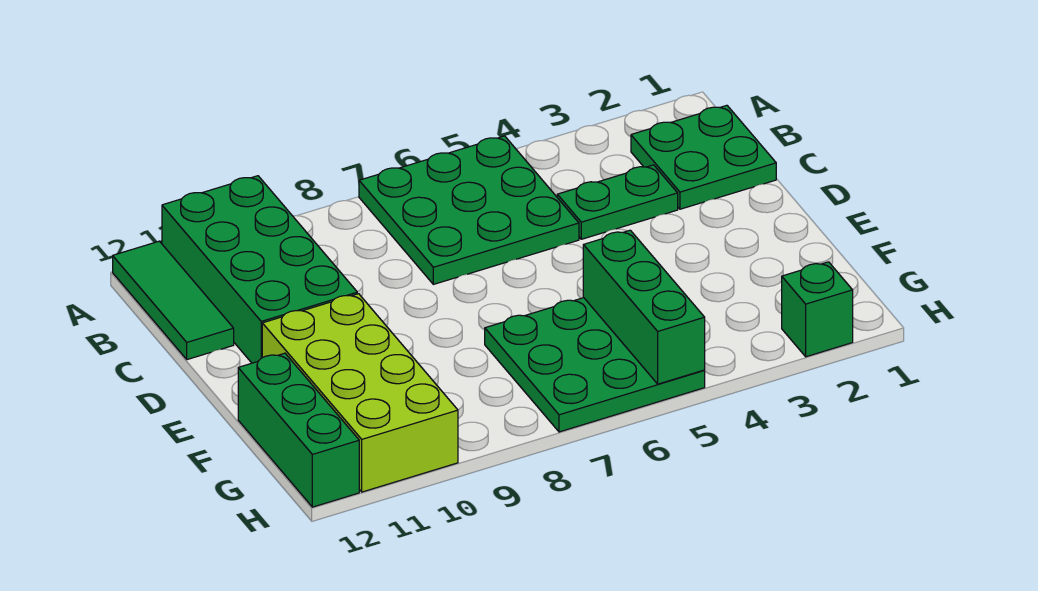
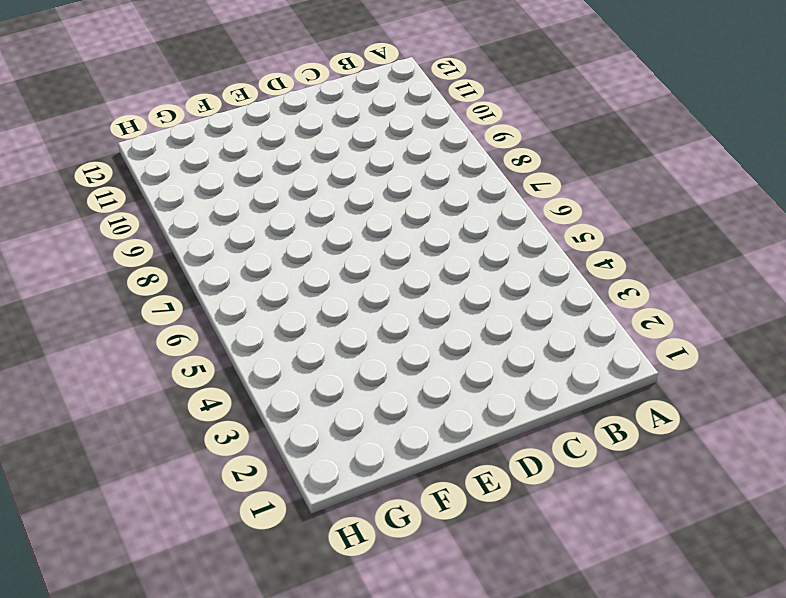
none -> green 3x3 plate [359,136,579,284]
none -> green 2x4 brick [162,176,357,363]

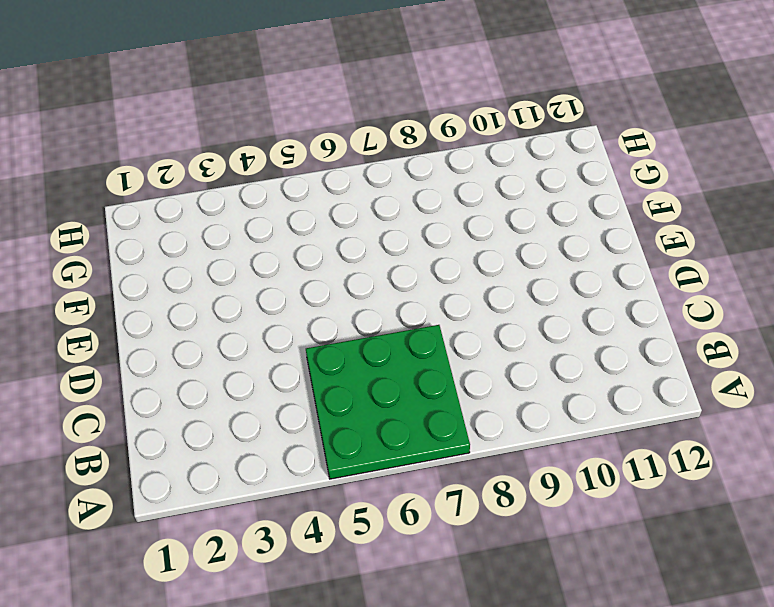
none -> green 2x4 brick [162,176,357,363]
none -> green 1x3 tile [113,241,234,360]

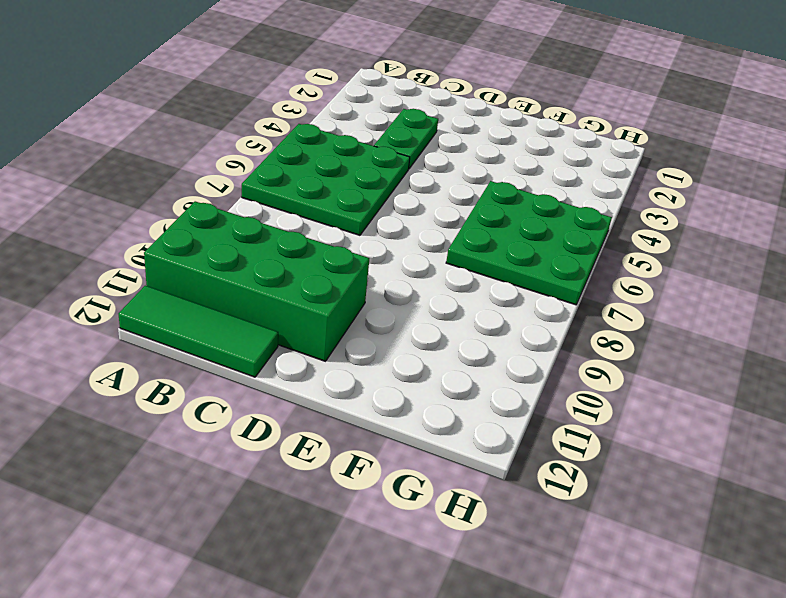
none -> green 2x2 plate [631,105,776,209]
none -> lime 2x4 brick [262,294,458,492]

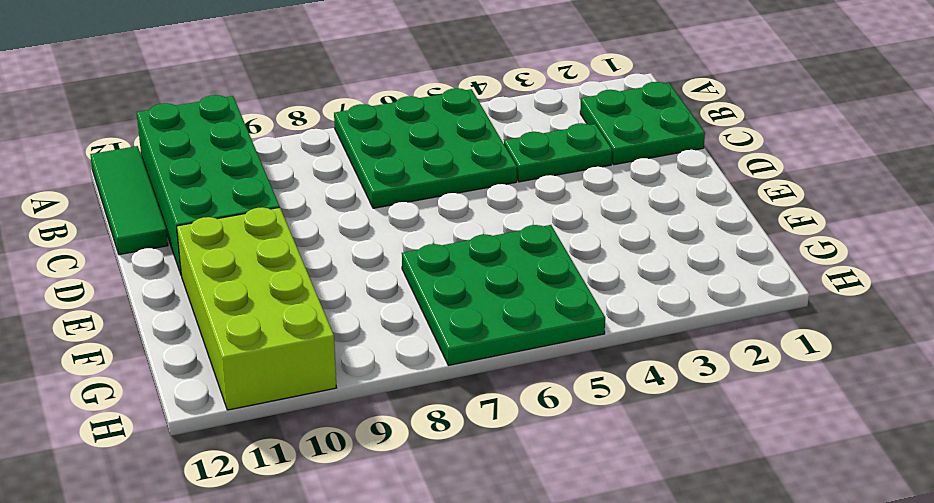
none -> green 1x3 brick [238,353,359,507]
none -> green 1x1 brick [782,262,853,357]

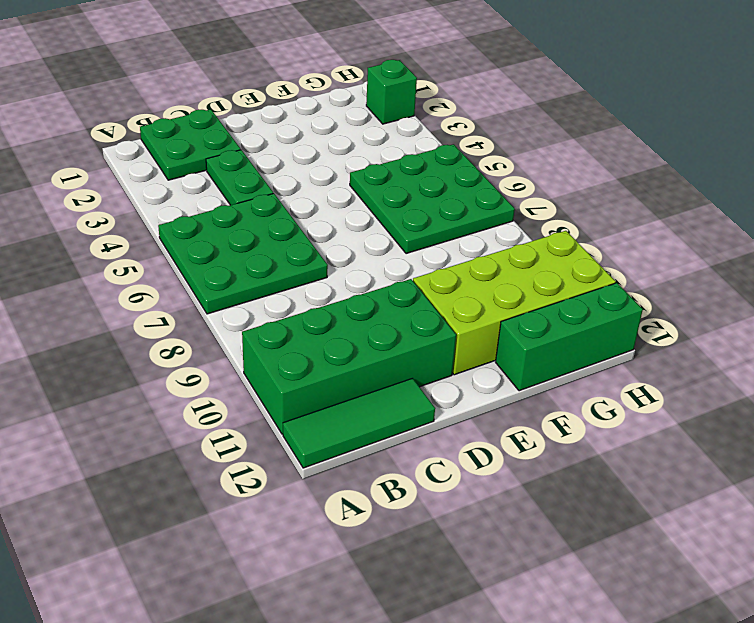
none -> green 1x3 brick [583,230,705,384]

